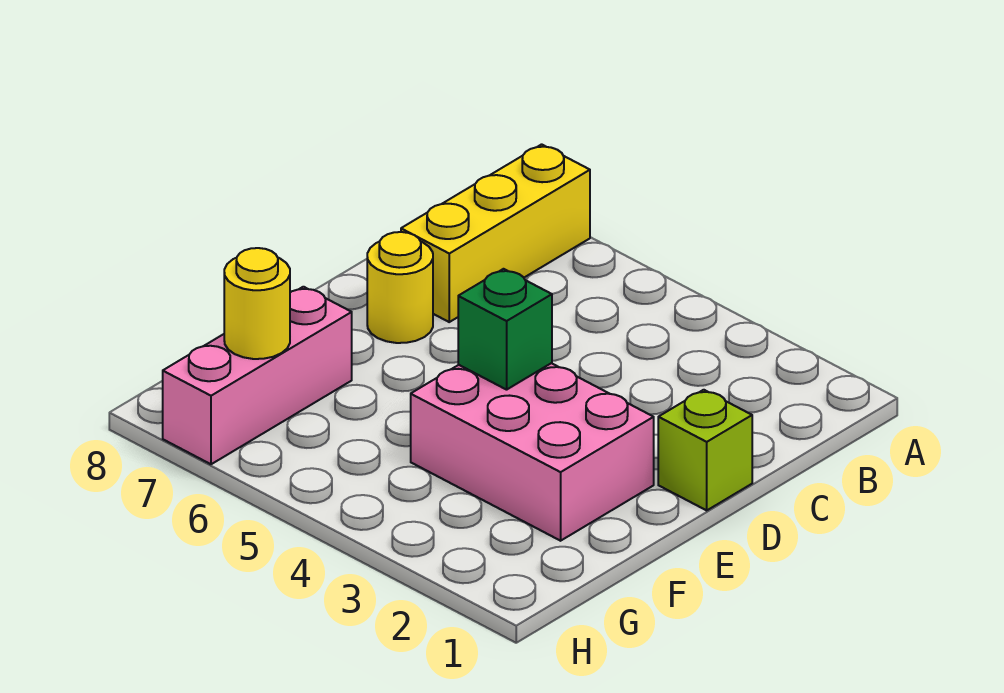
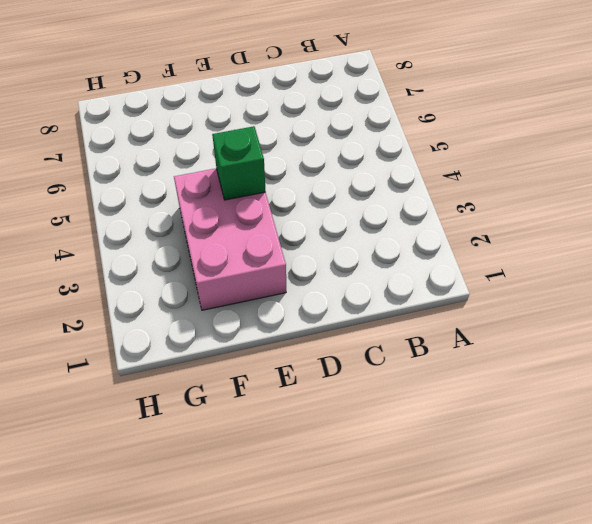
none -> yellow 1x3 brick [401,144,590,322]
none -> lime 1x1 brick [658,390,752,510]

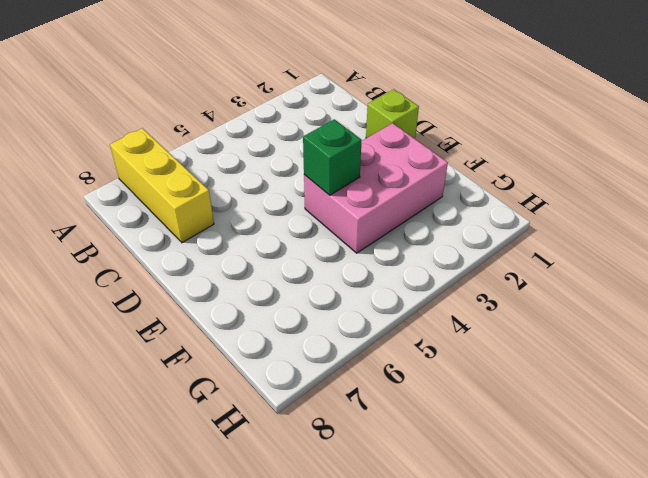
none -> yellow 1x1 round brick [367,232,433,343]
none -> pink 1x3 brick [163,287,352,464]

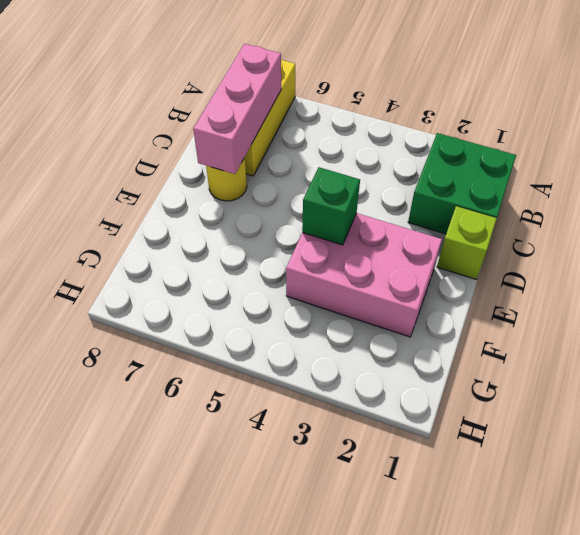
green 2x2 brick [408,133,516,234] -> none
pink 1x3 brick [193,44,281,174] -> pink 1x3 brick moved to [163,287,352,464]
none -> yellow 1x1 round brick [224,248,290,359]

